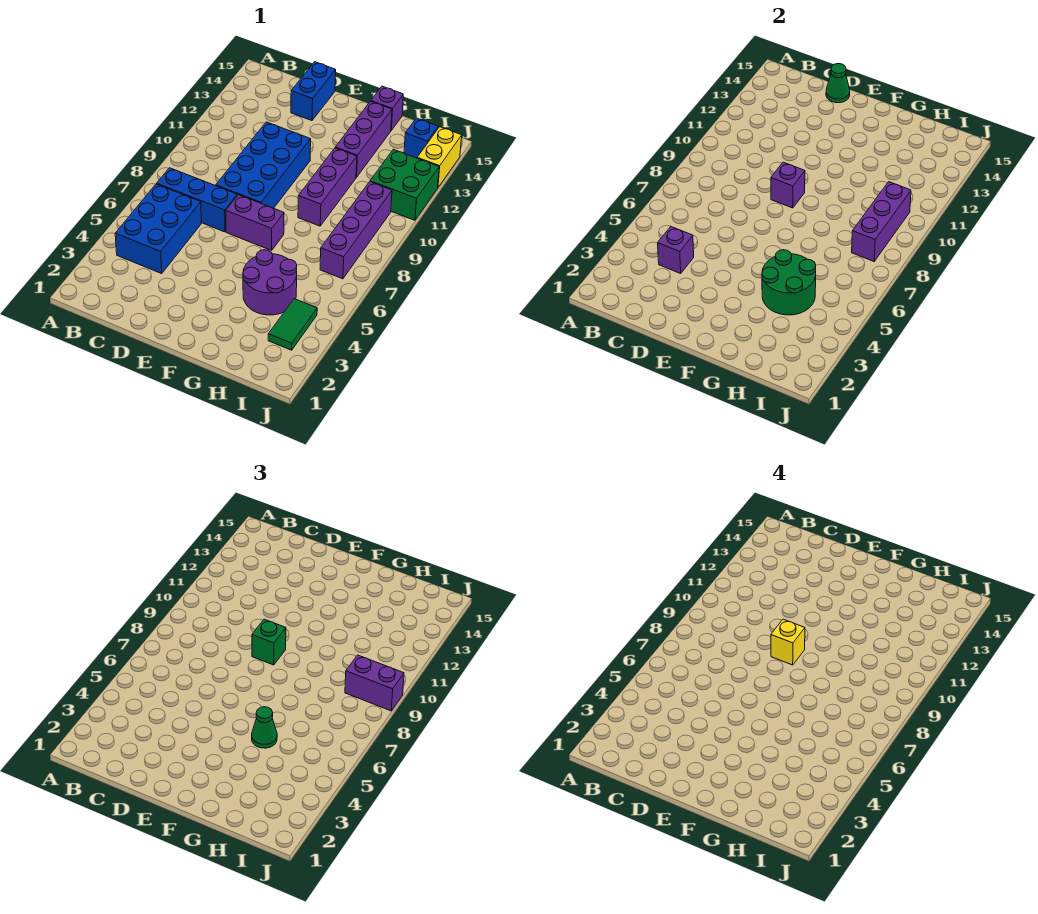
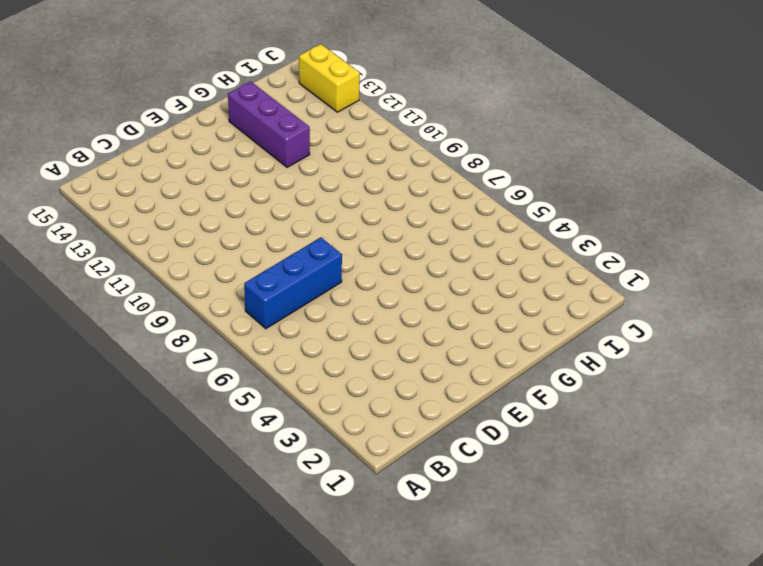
none -> blue 2x3 brick [115,184,201,273]
none -> blue 2x4 brick [216,122,311,208]
none -> blue 1x2 brick [291,62,336,121]

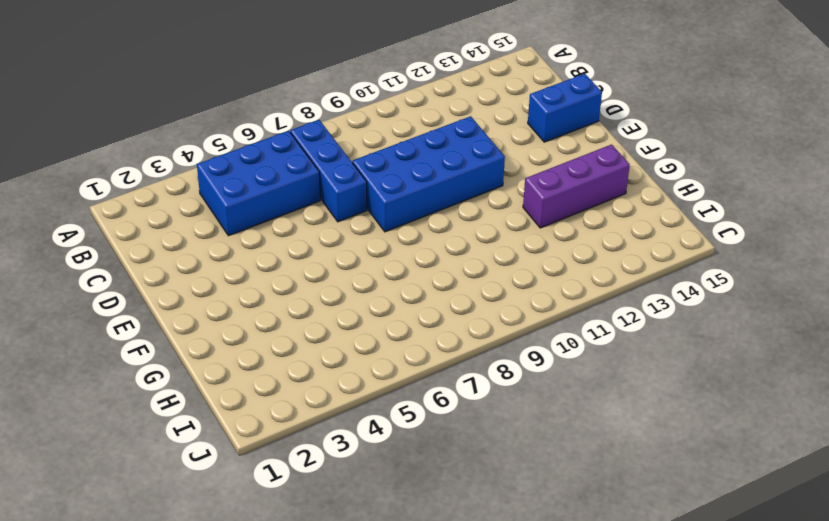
none -> purple 1x2 brick [226,195,284,250]
none -> purple 2x2 round brick [243,250,297,315]
none -> purple 1x3 brick [298,148,357,226]

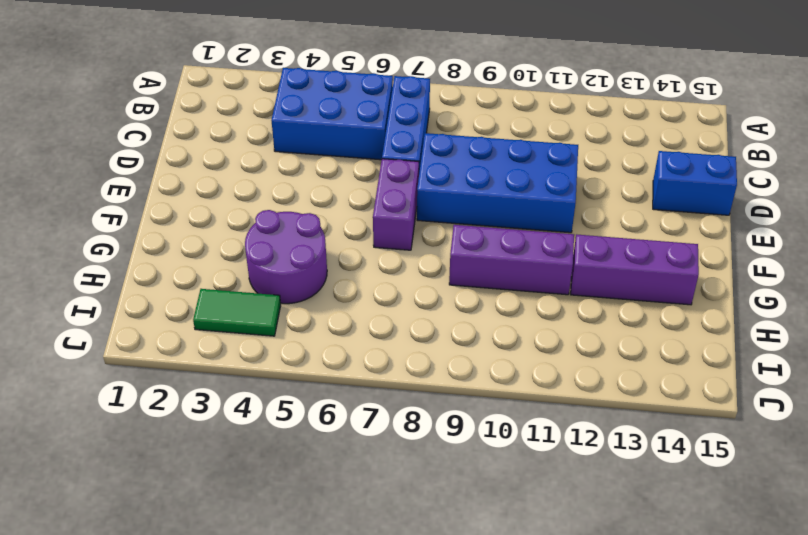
none -> purple 1x1 brick [371,86,403,130]
none -> purple 1x4 brick [320,182,392,279]
none -> green 2x2 brick [370,149,439,220]

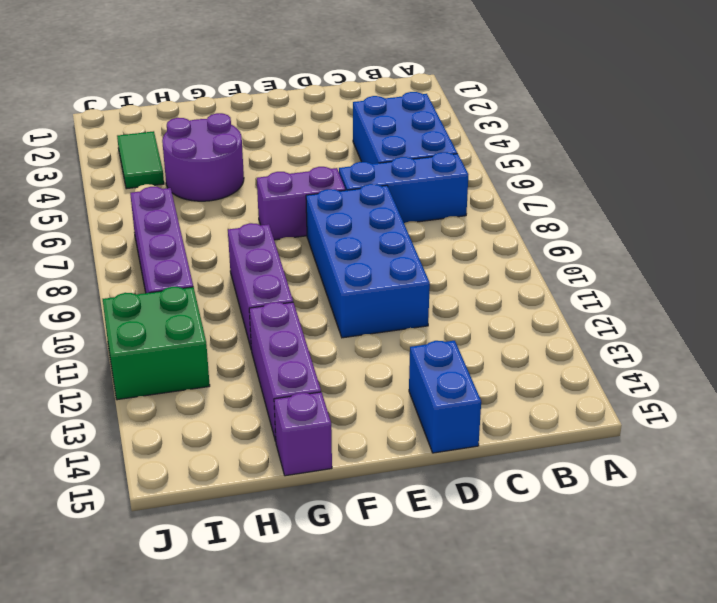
none -> blue 1x1 brick [404,118,438,158]
none -> yellow 1x2 brick [417,127,462,187]
none -> purple 1x1 brick [658,227,694,273]

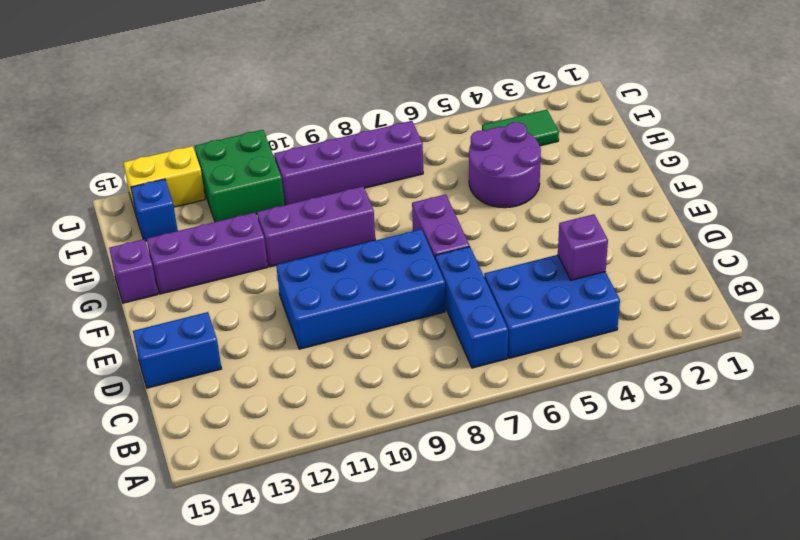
none -> green 1x1 cone [826,64,850,103]
none -> purple 1x1 brick [771,162,805,208]
none -> green 2x2 round brick [762,250,816,315]

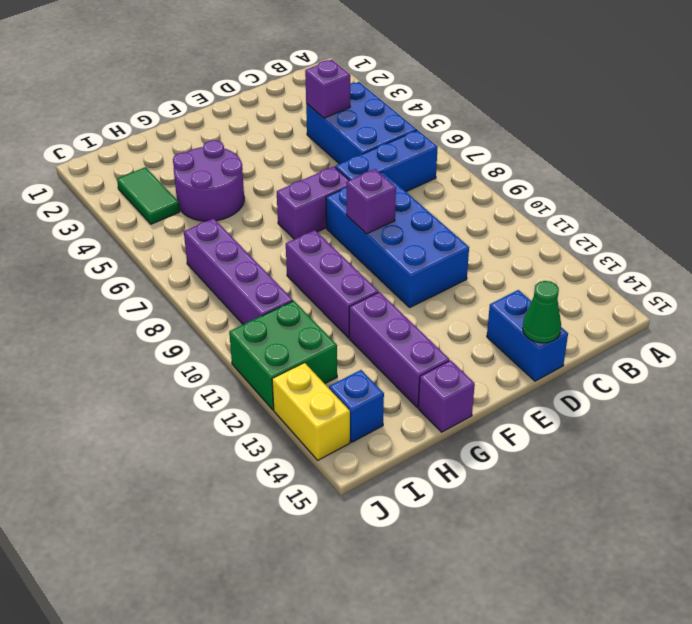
none -> green 2x2 round brick [762,250,816,315]
none -> purple 1x3 brick [852,182,911,261]
none -> green 1x1 brick [252,619,286,665]

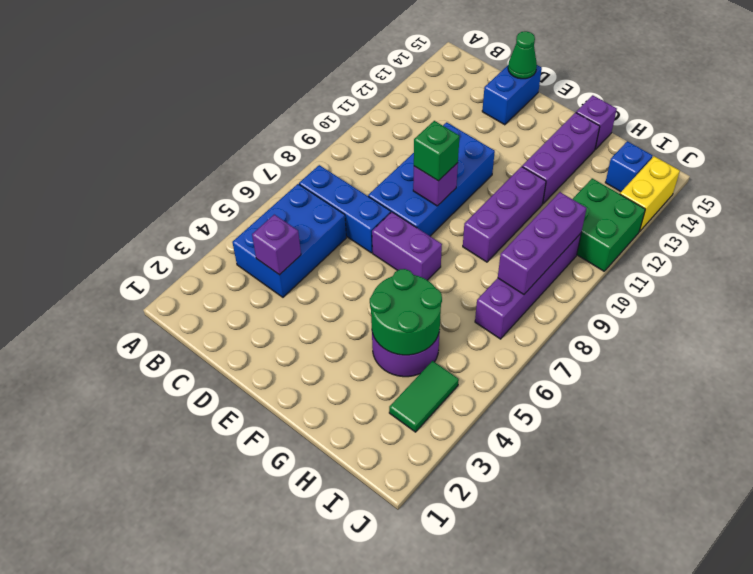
none -> green 1x1 cone [252,707,277,748]
none -> purple 1x2 brick [345,655,404,711]
none -> yellow 1x1 brick [771,619,805,665]

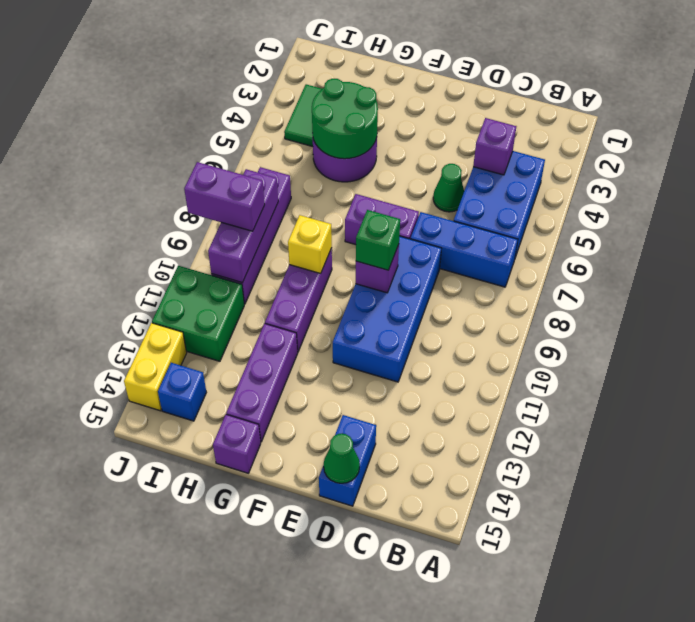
green 1x1 cone [433,164,464,212] -> green 1x1 cone moved to [252,707,277,748]
yellow 1x1 brick [288,215,332,274] -> yellow 1x1 brick moved to [771,619,805,665]

